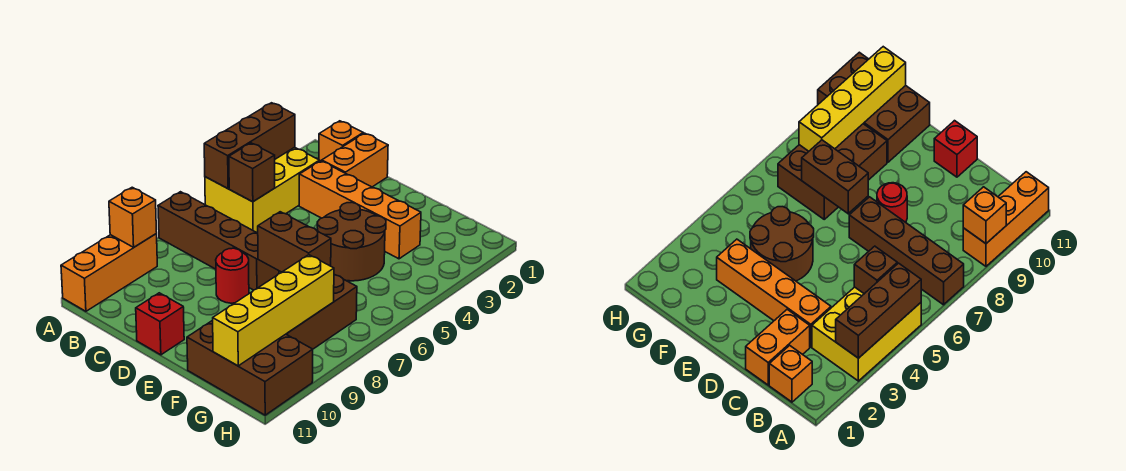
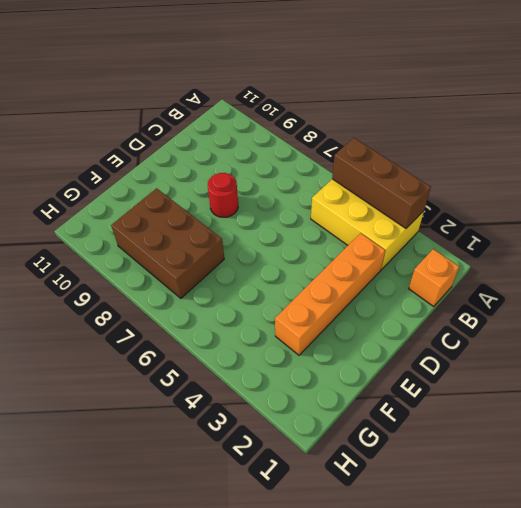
none -> brown 1x4 brick [158,192,279,290]
none -> orange 1x3 brick [61,234,157,311]
none -> orange 1x2 brick [322,133,388,187]

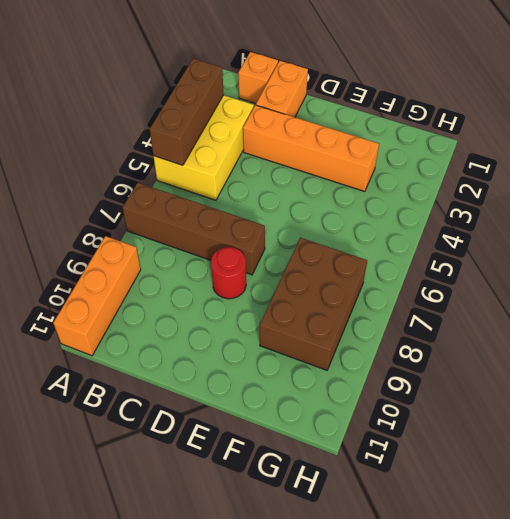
none -> red 1x1 brick [136,293,184,355]
none -> brown 2x2 round brick [317,203,386,281]
none -> brown 2x3 brick [187,320,313,415]

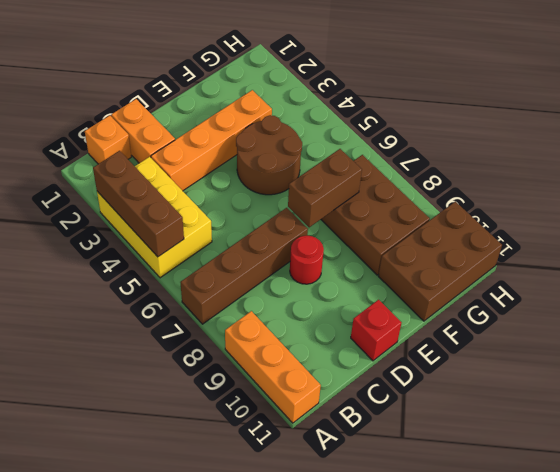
none -> orange 1x1 brick [109,187,157,247]
none -> brown 1x1 brick [229,143,275,202]
none -> yellow 1x4 brick [213,255,334,366]

